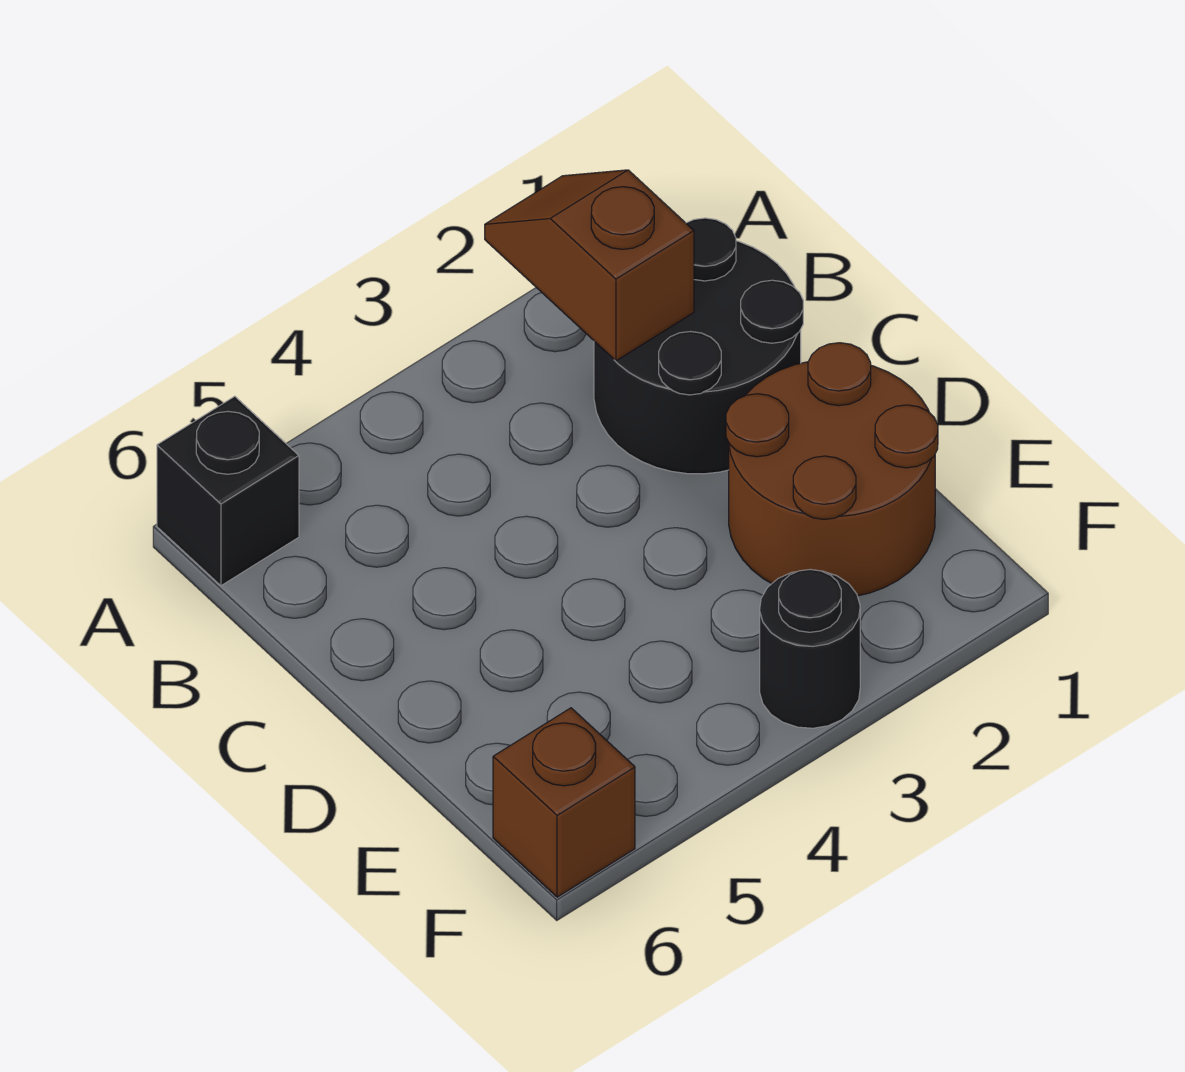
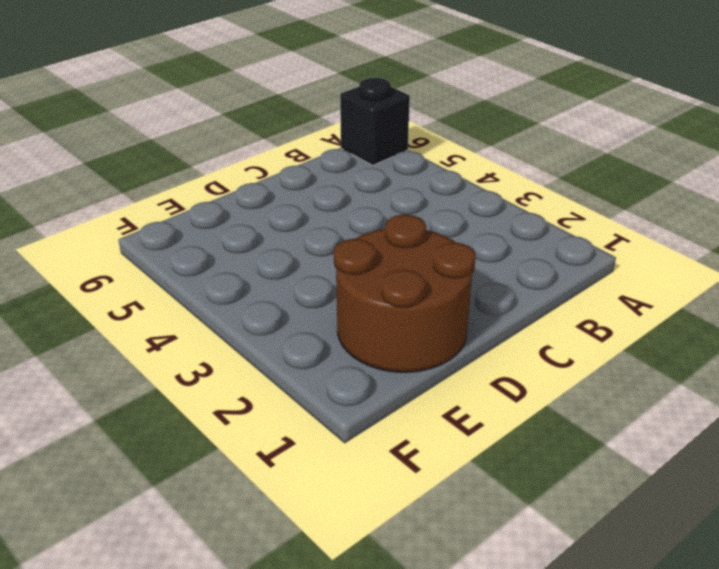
none -> black 2x2 round brick [594,218,803,474]
none -> black 1x1 round brick [760,569,860,728]

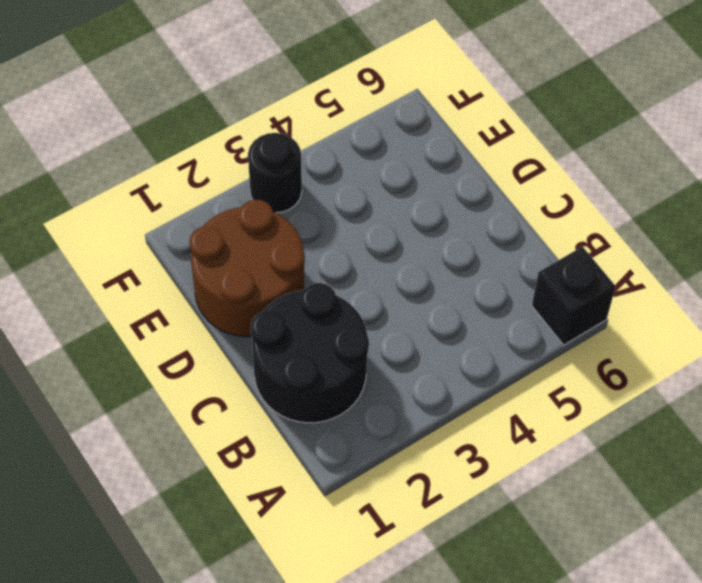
none -> brown 1x1 brick [493,708,635,897]
none -> brown 1x2 slope [485,170,694,361]

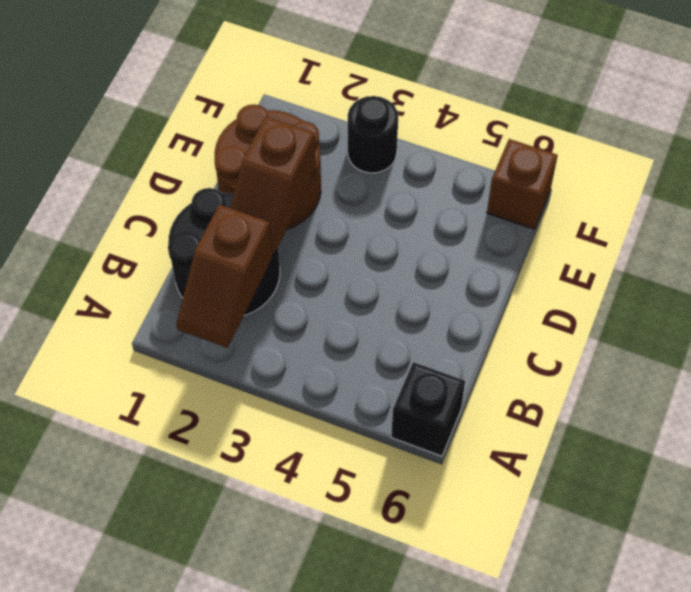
brown 1x2 slope [230,117,316,255] -> none

